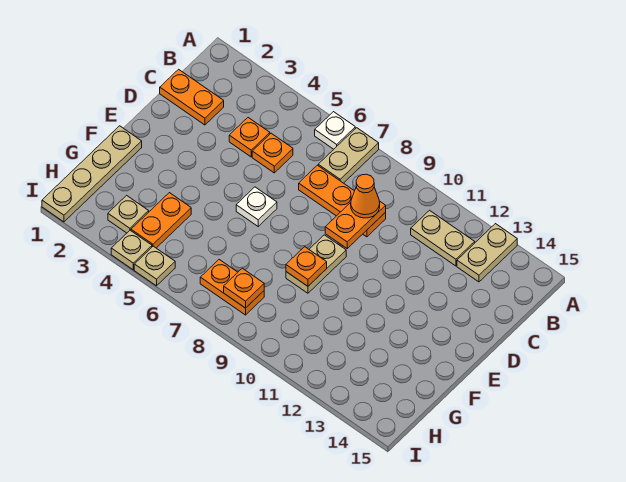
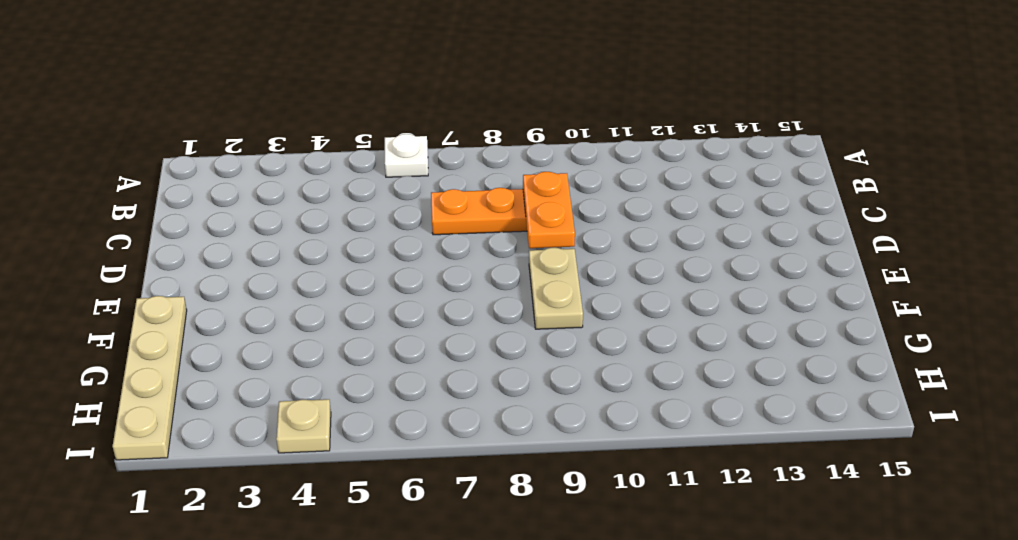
none -> tan 1x2 plate [318,128,379,183]
none -> tan 1x2 plate [457,224,517,282]
none -> tan 1x2 plate [411,210,475,266]

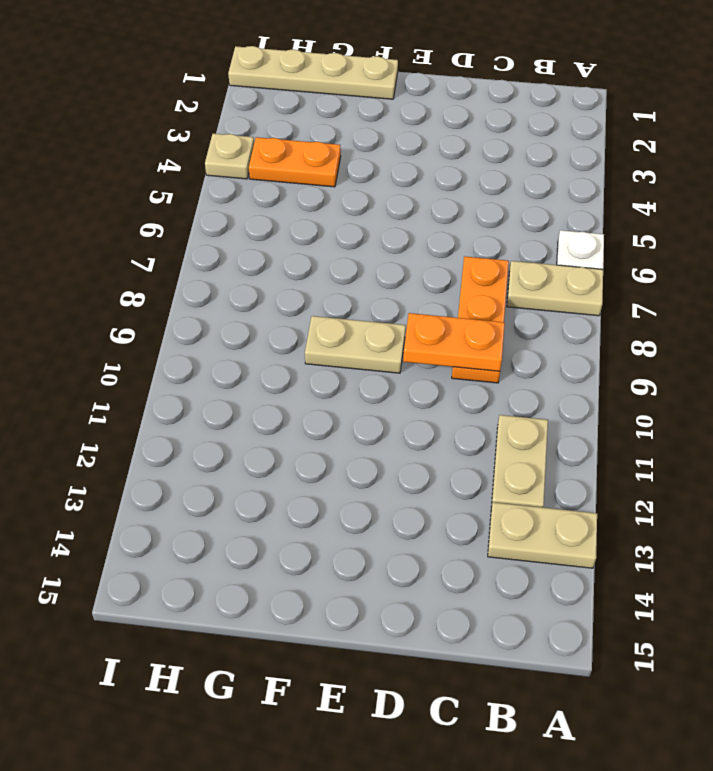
none -> orange 1x2 plate [160,69,224,125]
none -> orange 1x1 plate [229,118,270,157]
none -> orange 1x1 plate [252,133,293,173]

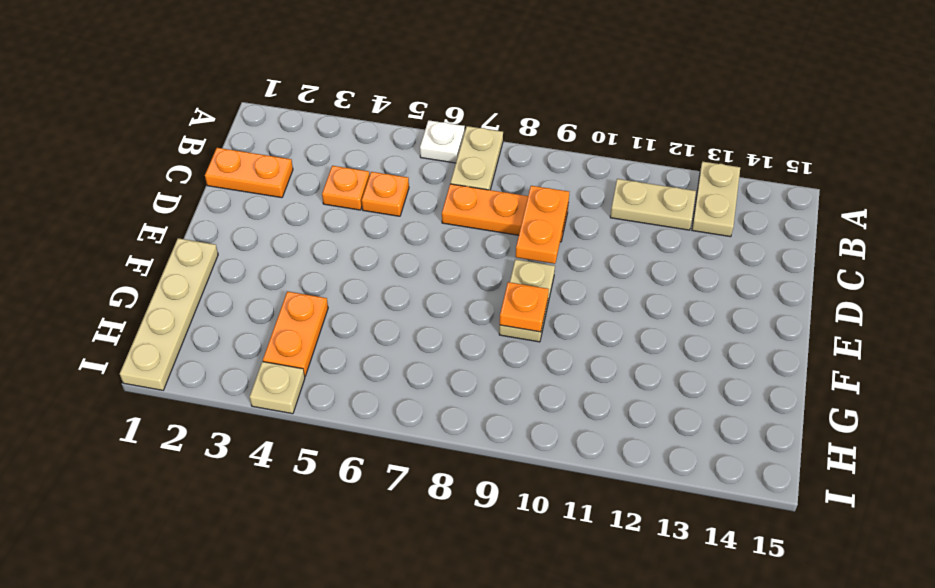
none -> white 1x1 plate [236,187,277,226]
none -> tan 1x1 plate [108,195,149,233]
none -> orange 1x2 plate [200,260,264,315]

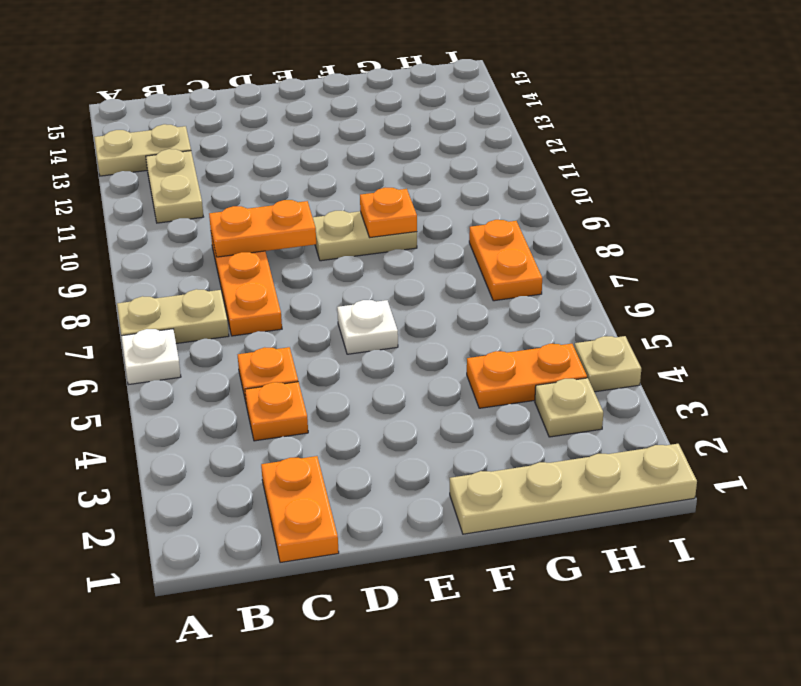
none -> tan 1x1 plate [134,246,175,286]
none -> orange 1x1 plate [224,268,264,308]
none -> orange 1x1 cone [351,174,380,218]

